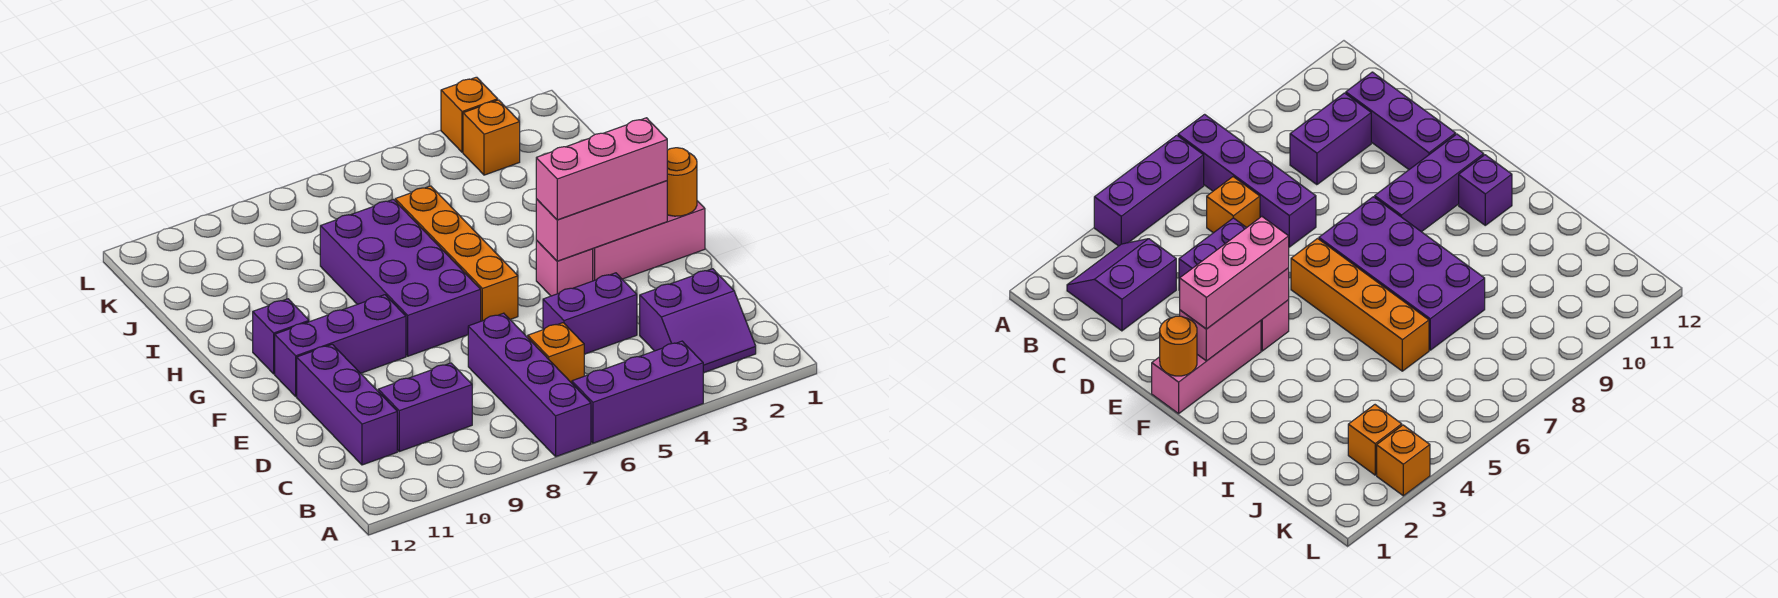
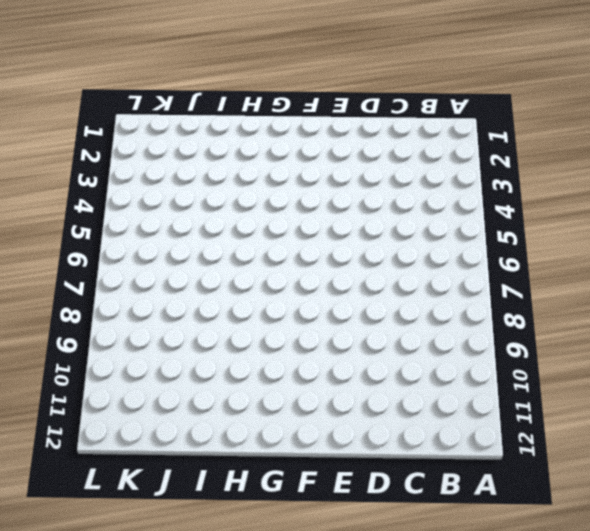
none -> purple 1x3 brick [572,341,703,443]
none -> purple 1x4 brick [468,313,591,456]
none -> purple 2x2 slope [640,269,756,373]

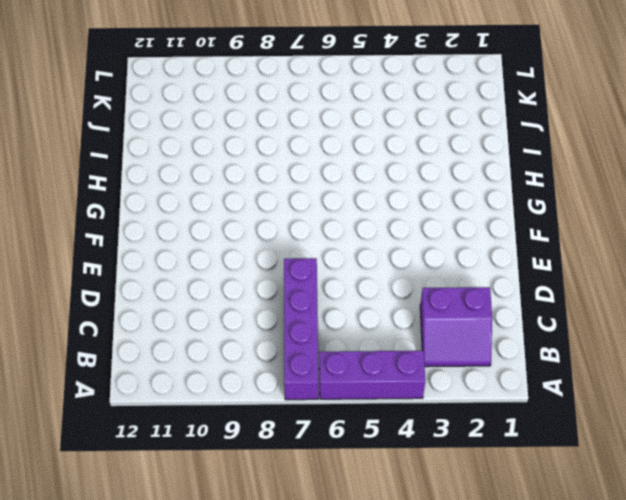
none -> orange 1x1 brick [528,323,584,383]
none -> purple 1x2 brick [378,363,472,451]
none -> purple 1x3 brick [297,344,397,465]

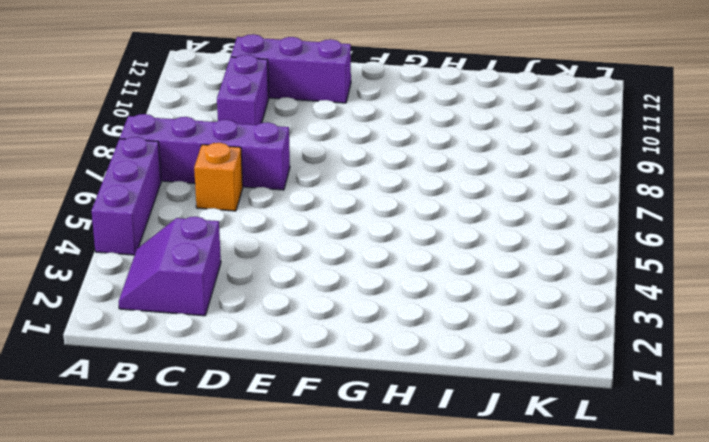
none -> purple 1x2 brick [543,273,637,354]
none -> pink 1x3 brick [593,201,705,281]
none -> pink 1x1 brick [536,240,593,296]

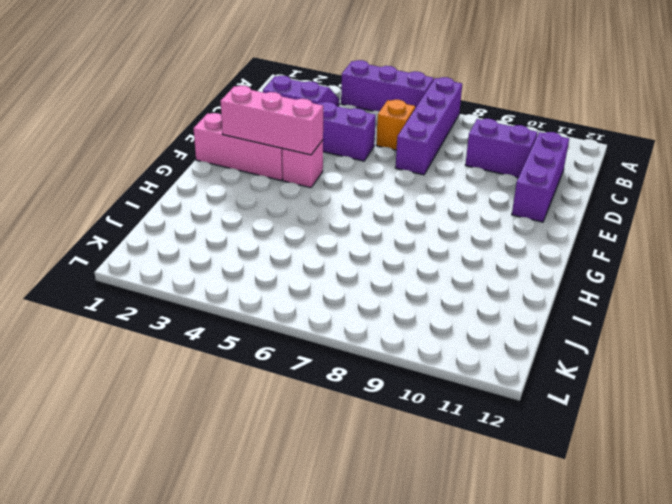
none -> orange 1x4 brick [395,186,518,321]
none -> purple 2x4 brick [320,199,481,356]
none -> purple 1x3 brick [275,295,406,397]

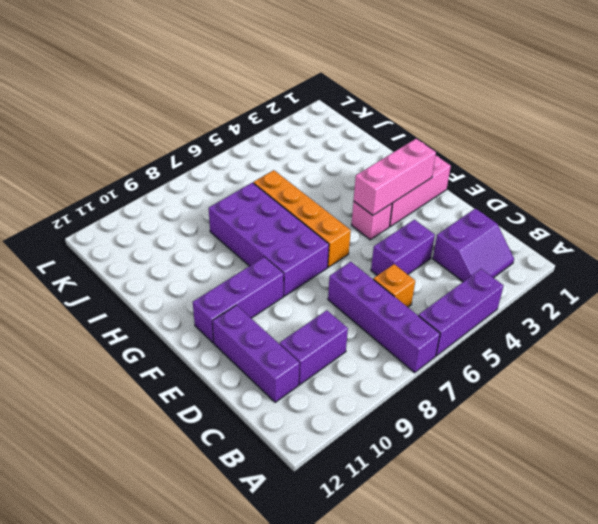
none -> purple 1x1 brick [253,299,309,374]
none -> orange 1x1 brick [463,100,520,175]
none -> orange 1x1 brick [441,77,498,152]

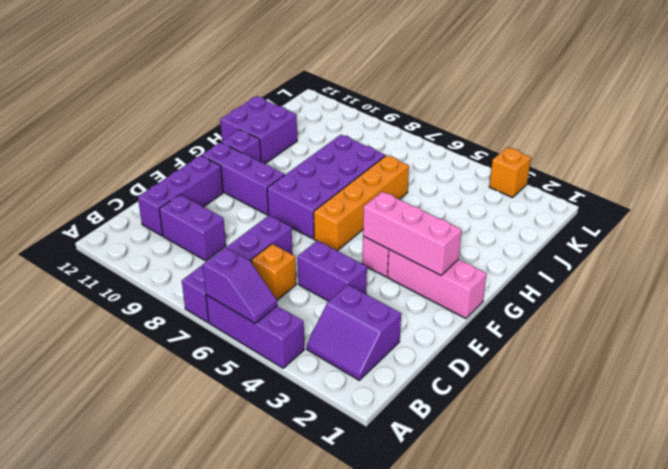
purple 1x2 slope [203,247,277,324] -> none
purple 2x2 brick [220,96,297,164] -> none
none -> orange 1x1 brick [463,100,520,175]
none -> orange 1x1 round brick [667,148,697,216]
none -> pink 1x3 brick [536,118,667,220]

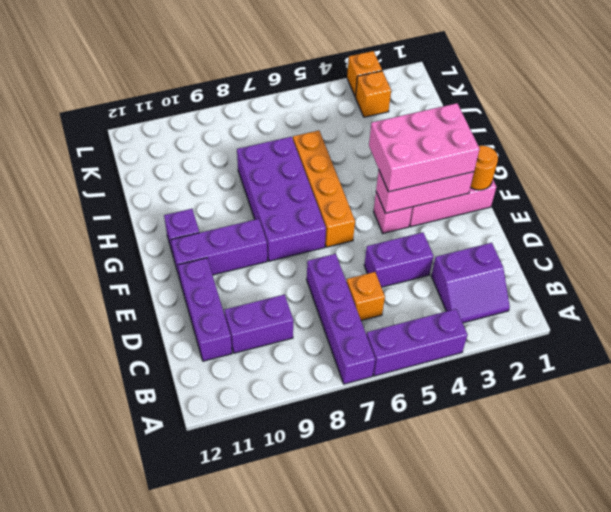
pink 2x3 brick [369,103,480,192] -> pink 1x3 brick [536,118,667,220]

